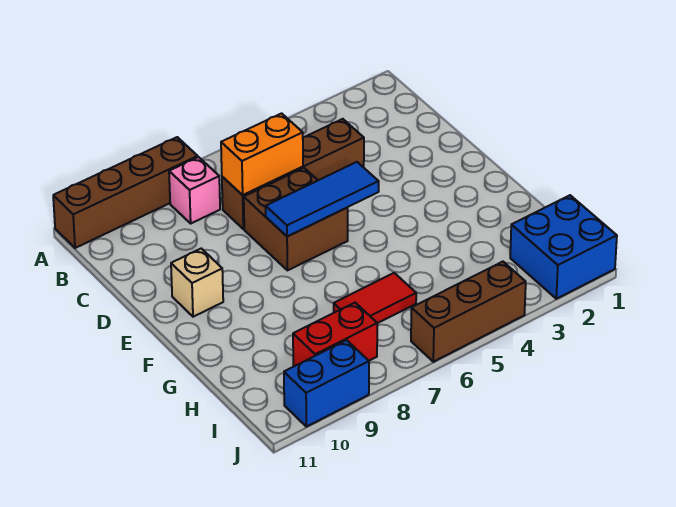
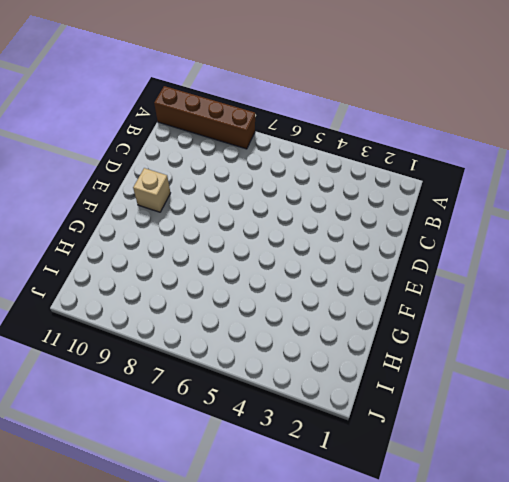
none -> pink 1x1 brick [169,157,220,223]
none -> brown 1x4 brick [222,119,364,229]
none -> brown 2x2 brick [244,168,348,270]

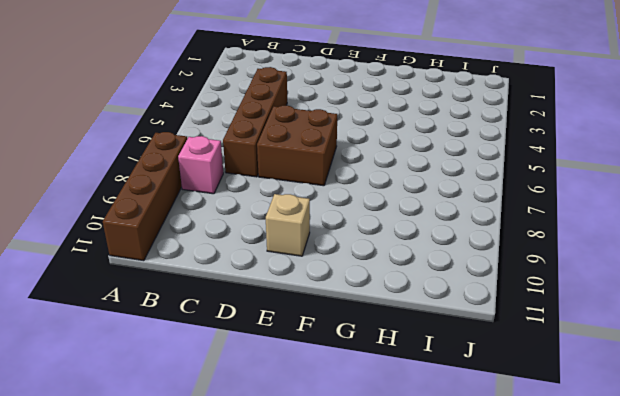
none -> red 1x2 tile [334,273,416,323]
none -> blue 2x2 brick [510,195,617,299]
none -> red 1x2 brick [293,303,377,367]

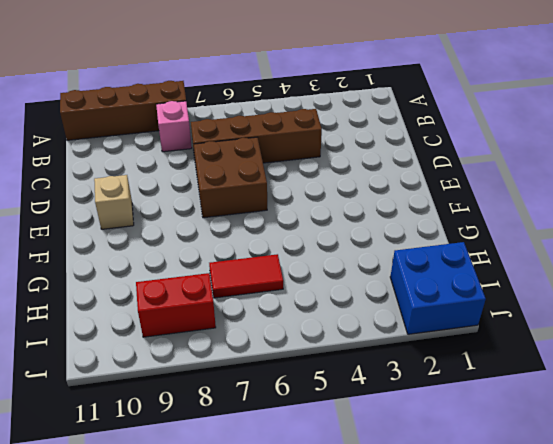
none -> brown 1x3 brick [411,262,526,362]
none -> blue 1x2 brick [284,340,369,427]
none -> orange 1x2 brick [221,113,303,195]

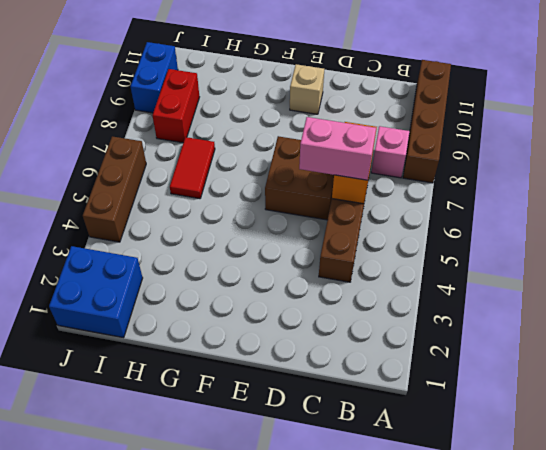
pink 1x2 brick [299,117,376,180] -> none
none -> blue 1x3 tile [266,162,379,237]

